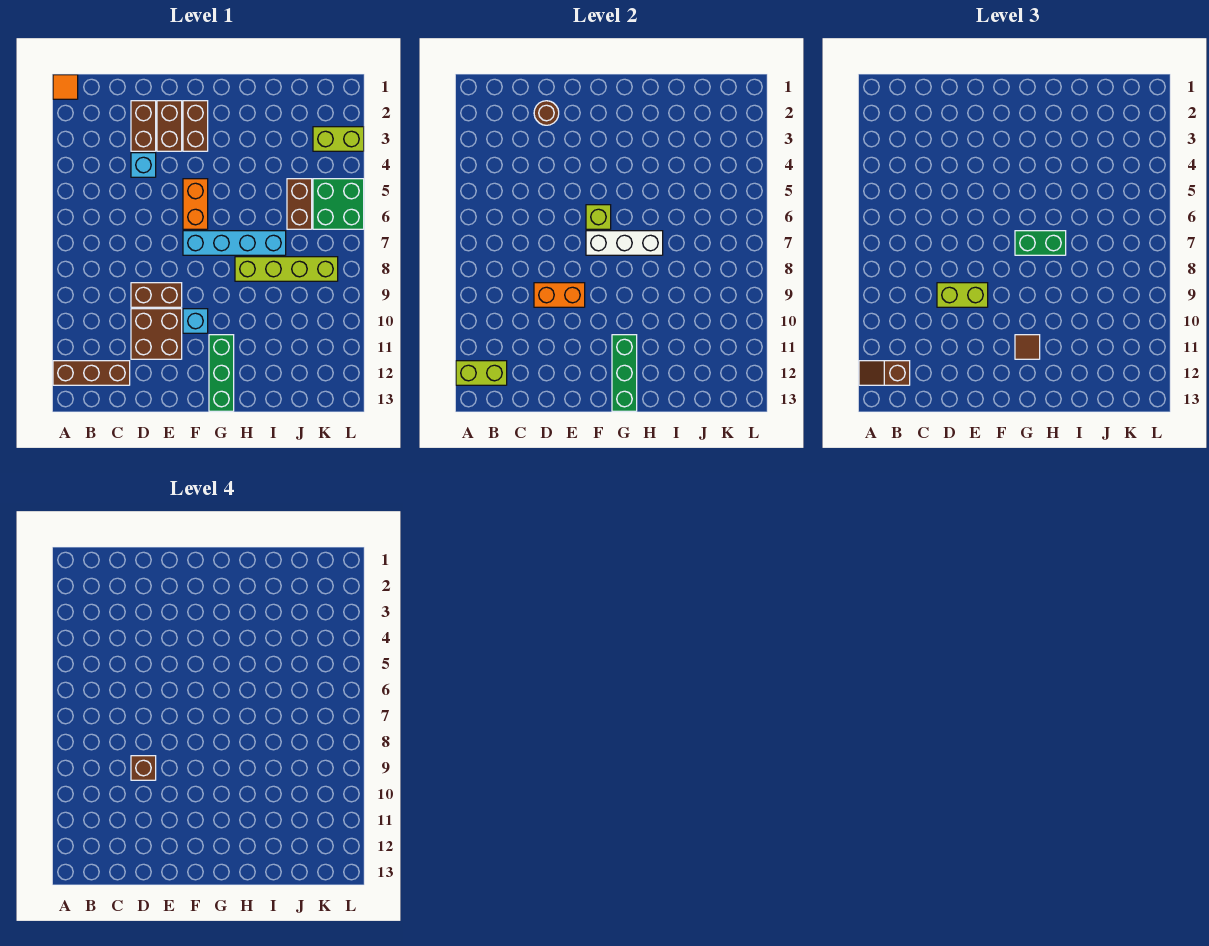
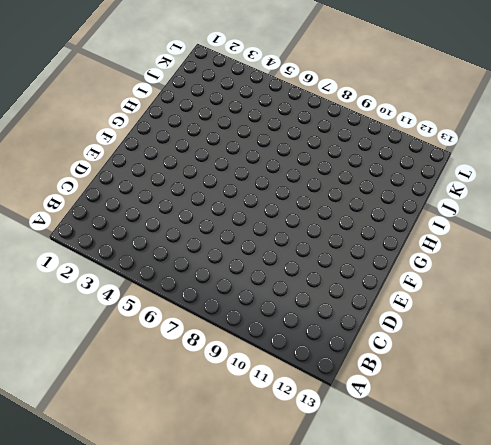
none -> orange 1x1 tile [53,75,78,99]
none -> brown 1x3 brick [53,361,130,385]
none -> brown 1x2 brick [131,101,156,151]

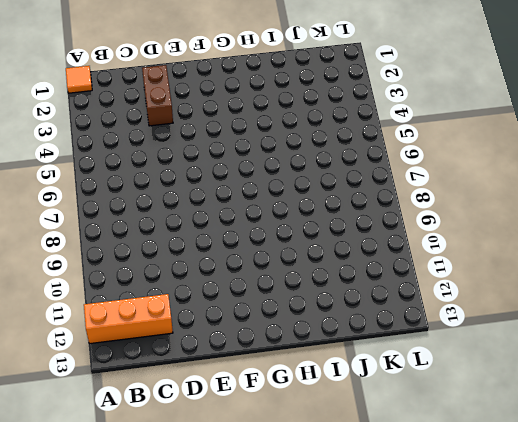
orange 1x3 brick [84,294,173,344] -> brown 1x3 brick [53,361,130,385]
none -> cyan 1x1 brick [131,153,156,177]
none -> brown 1x2 brick [131,283,182,307]
none -> brown 2x2 brick [131,309,182,359]

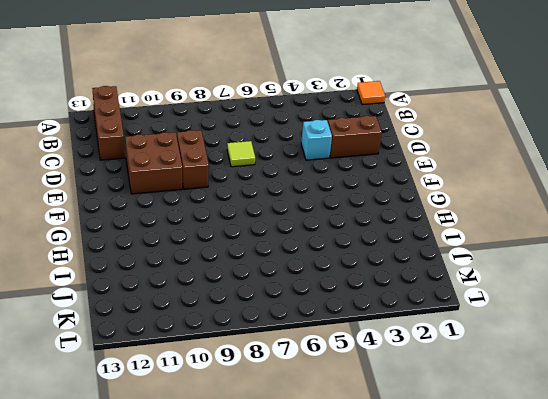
lime 1x1 tile [227,141,255,167] -> none
none -> brown 1x2 brick [157,101,182,151]
none -> brown 1x2 brick [183,101,208,151]
none -> orange 1x2 brick [183,179,208,229]

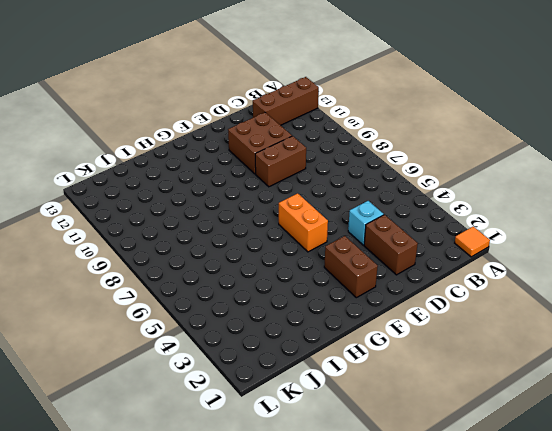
none -> brown 1x2 brick [157,101,182,151]
none -> cyan 1x4 brick [183,231,286,255]
none -> cyan 1x1 brick [183,309,208,333]

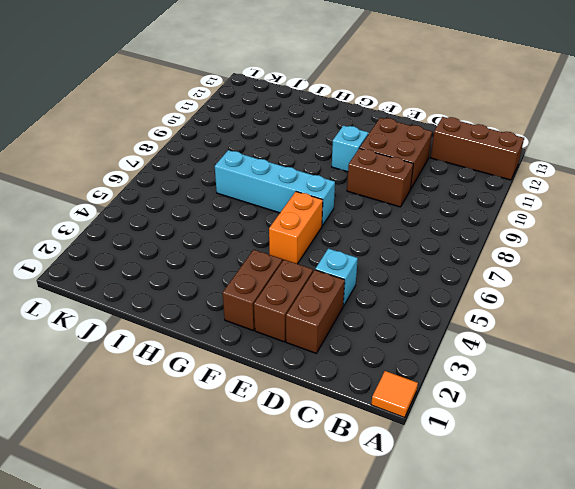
none -> green 1x3 brick [209,335,234,411]
none -> lime 1x4 brick [235,257,338,281]
none -> brown 1x2 brick [287,179,312,229]

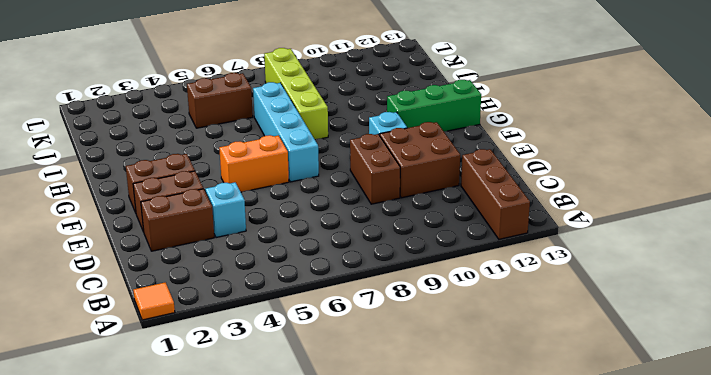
none -> lime 1x2 brick [313,127,364,151]
none -> green 2x2 brick [313,179,364,229]
none -> lime 1x2 brick [456,361,507,385]

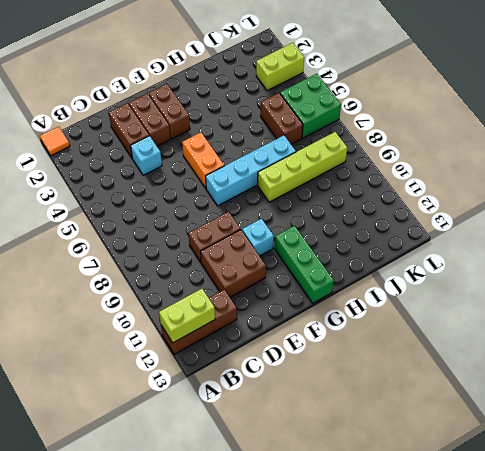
none -> brown 1x1 round brick [534,101,559,125]
none -> orange 1x2 brick [534,283,585,307]
none -> lime 1x1 brick [586,205,611,229]

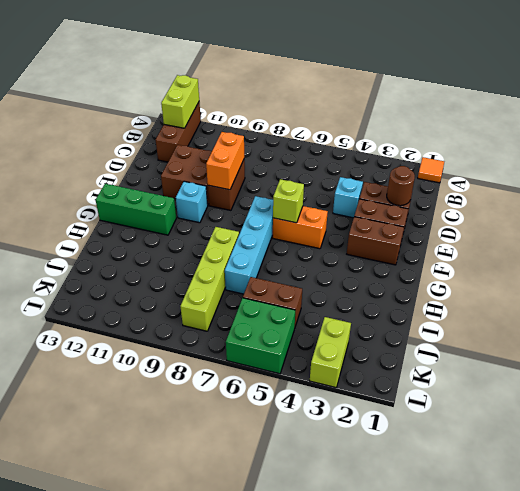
none -> white 1x3 brick [586,231,663,255]
none -> green 1x3 brick [612,335,637,411]
none -> brown 1x2 slope [859,361,910,385]

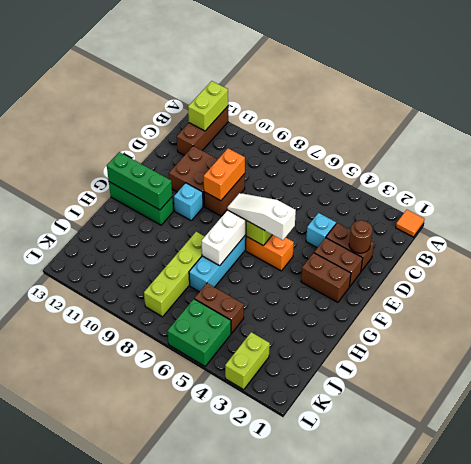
white 1x3 slope [227,193,296,240] -> none
none -> brown 1x2 slope [859,361,910,385]
none -> lime 1x2 brick [937,283,988,307]
none -> green 1x2 brick [1015,231,1066,255]

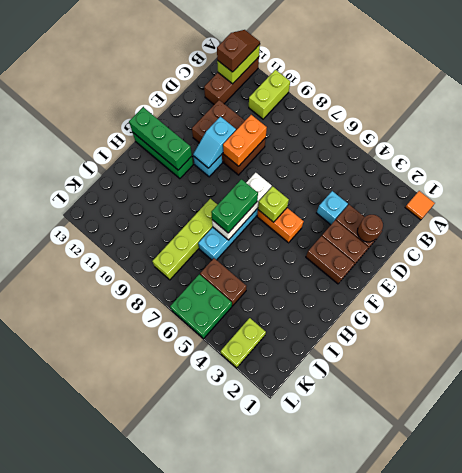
lime 1x2 brick [249,70,290,119] -> lime 1x2 brick moved to [937,283,988,307]
cyan 1x2 slope [193,116,236,168] -> none
none -> brown 1x1 tile [1015,335,1040,359]
none -> brown 1x1 brick [131,756,156,780]

